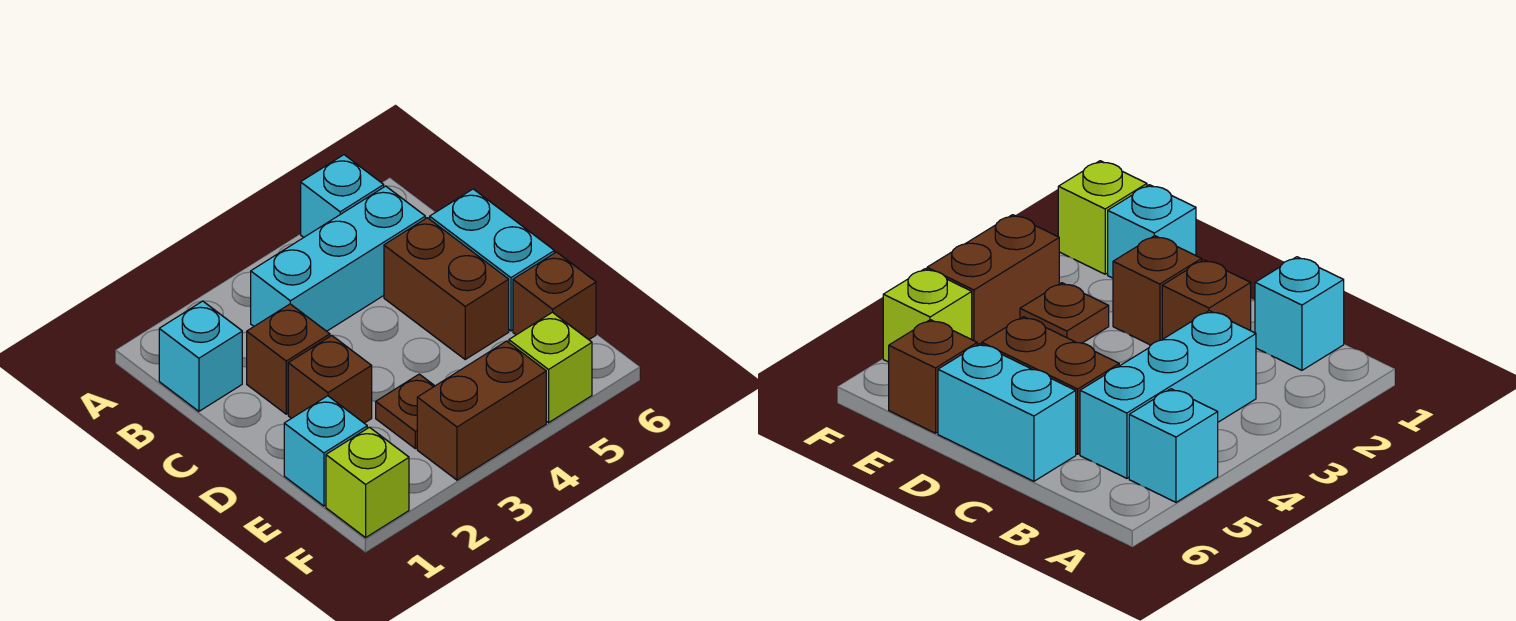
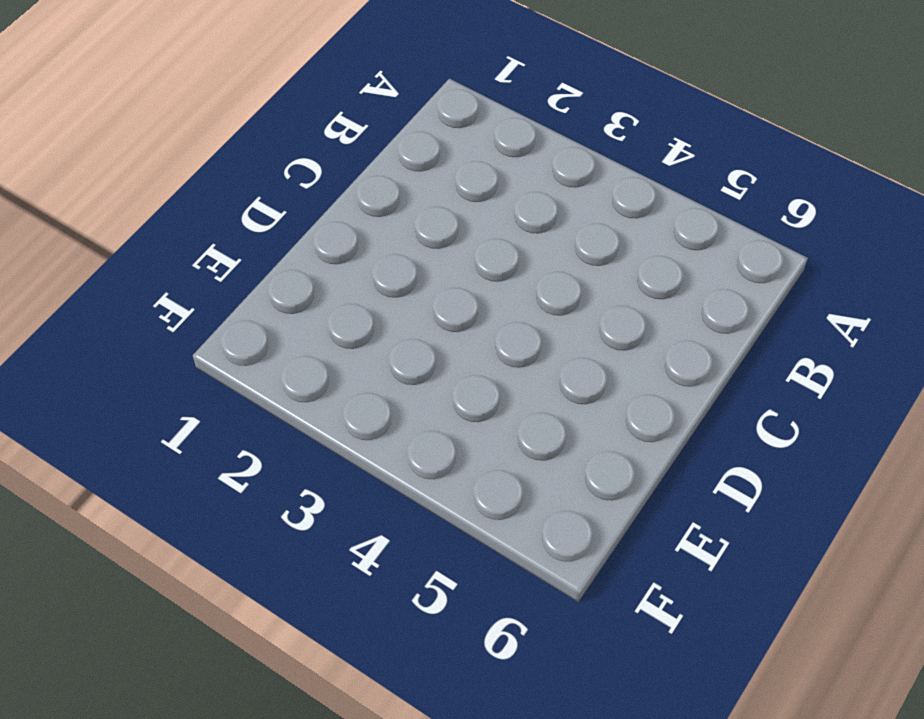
none -> cyan 1x1 brick [301,155,384,237]
none -> cyan 1x1 brick [159,301,242,411]
none -> cyan 1x3 brick [251,186,425,331]

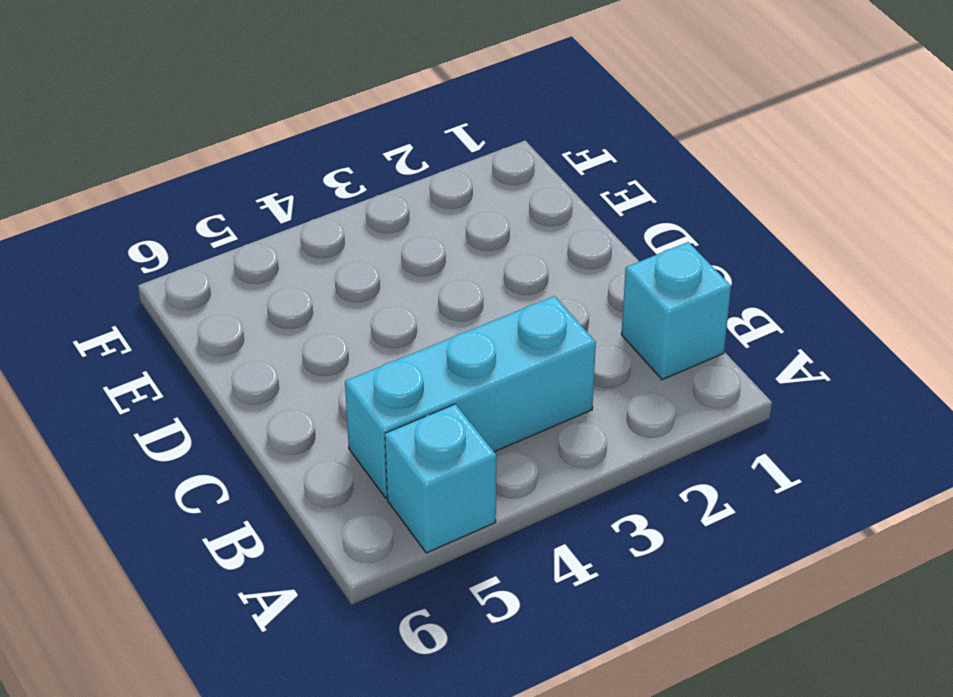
none -> brown 1x1 brick [247,304,330,414]
none -> brown 1x2 brick [384,218,509,359]
none -> cyan 1x2 brick [430,189,554,331]

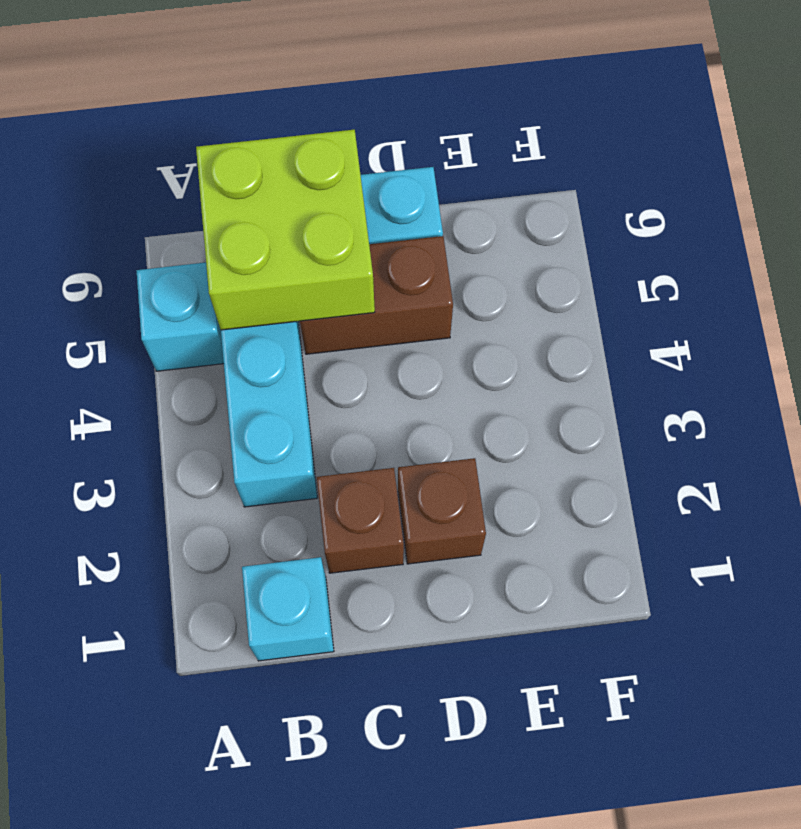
lime 2x2 brick [196,130,375,330] -> none
none -> cyan 1x1 brick [284,396,367,506]
none -> brown 1x1 plate [376,374,434,449]
none -> brown 1x1 brick [513,252,596,340]

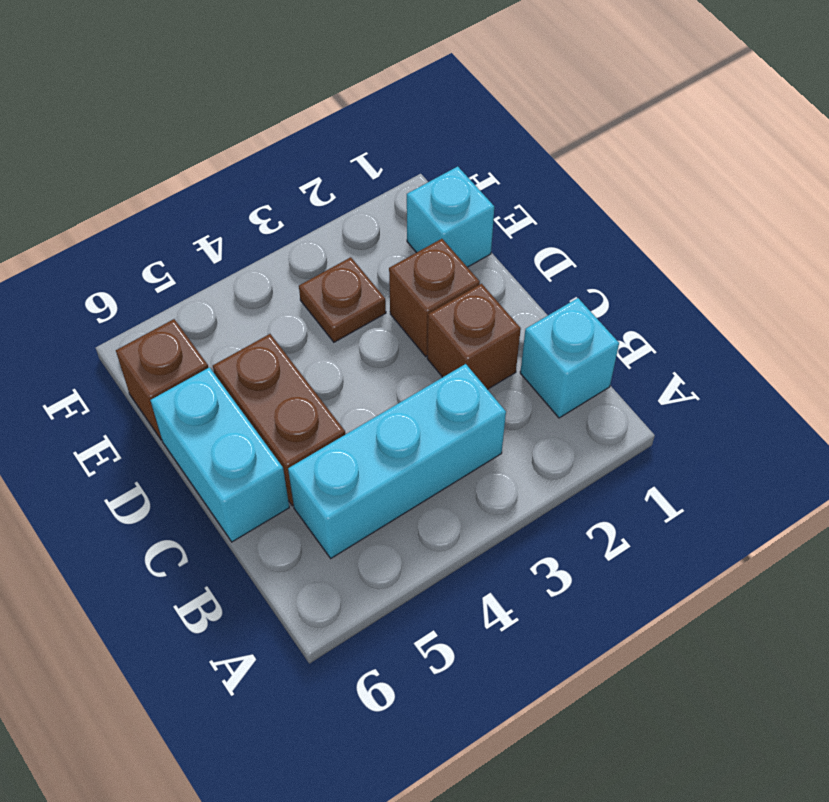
none -> cyan 1x1 brick [301,155,384,237]
none -> lime 1x1 brick [326,427,409,538]
none -> brown 1x2 brick [417,341,546,480]

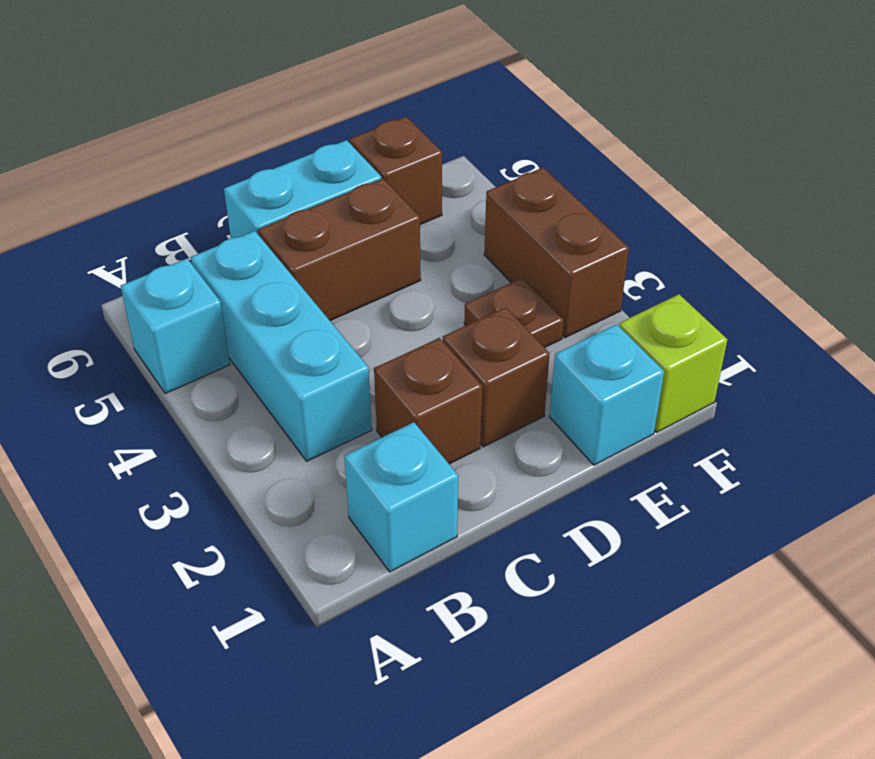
none -> lime 1x1 brick [509,312,592,423]

